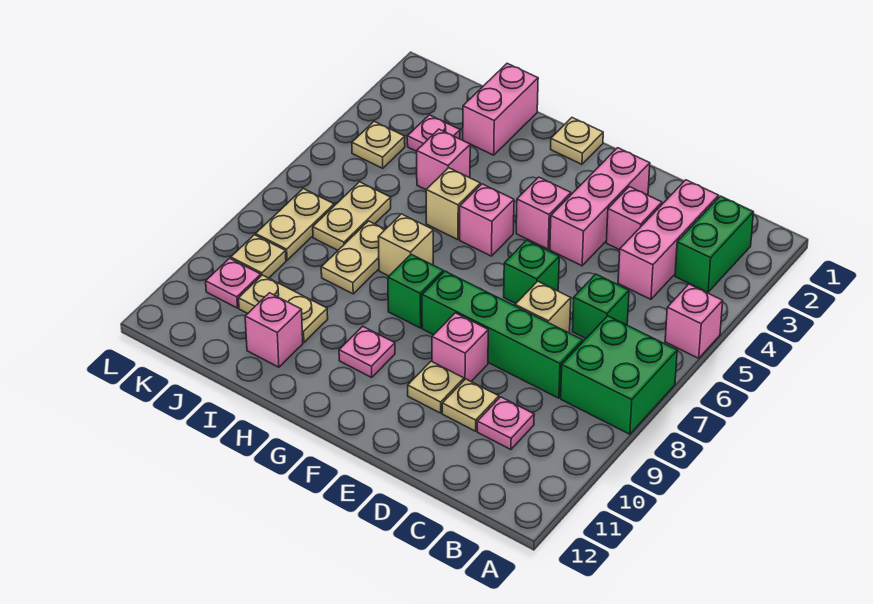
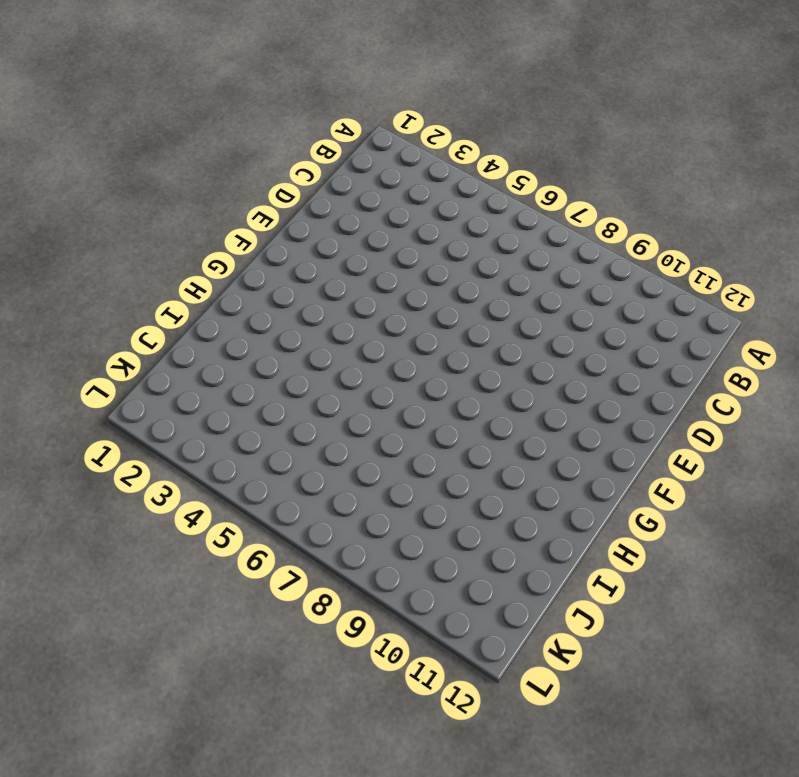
none -> pink 1x1 brick [665,284,723,358]
none -> green 2x2 brick [561,316,677,434]
none -> green 1x2 brick [675,196,753,292]
none -> pink 1x3 brick [618,180,719,299]

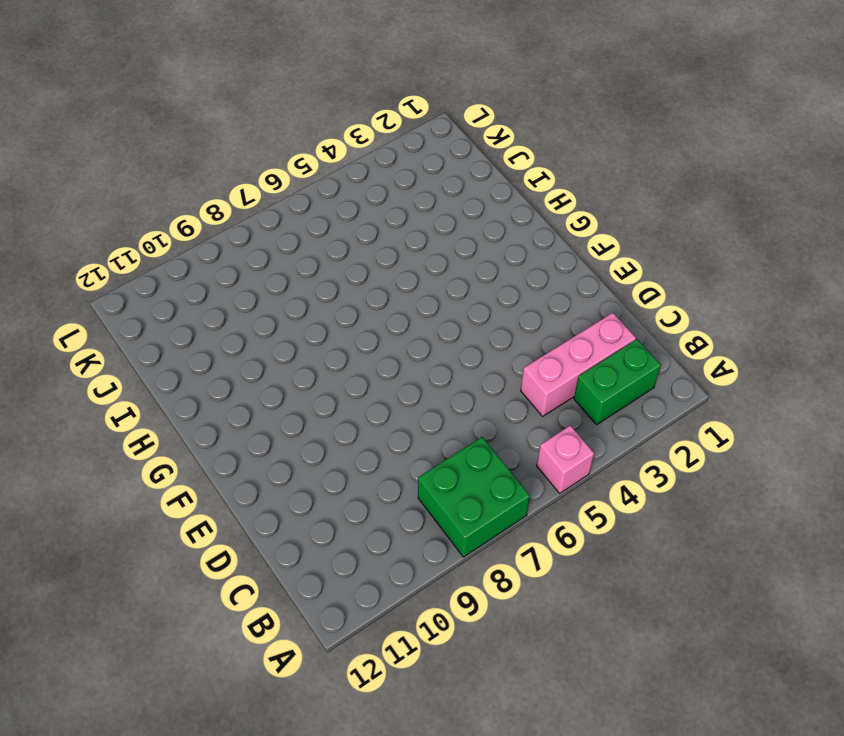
none -> green 1x1 brick [572,274,629,338]
none -> green 1x4 brick [422,271,583,398]
none -> pink 1x1 plate [477,397,534,450]
none -> pink 1x1 brick [606,187,662,250]

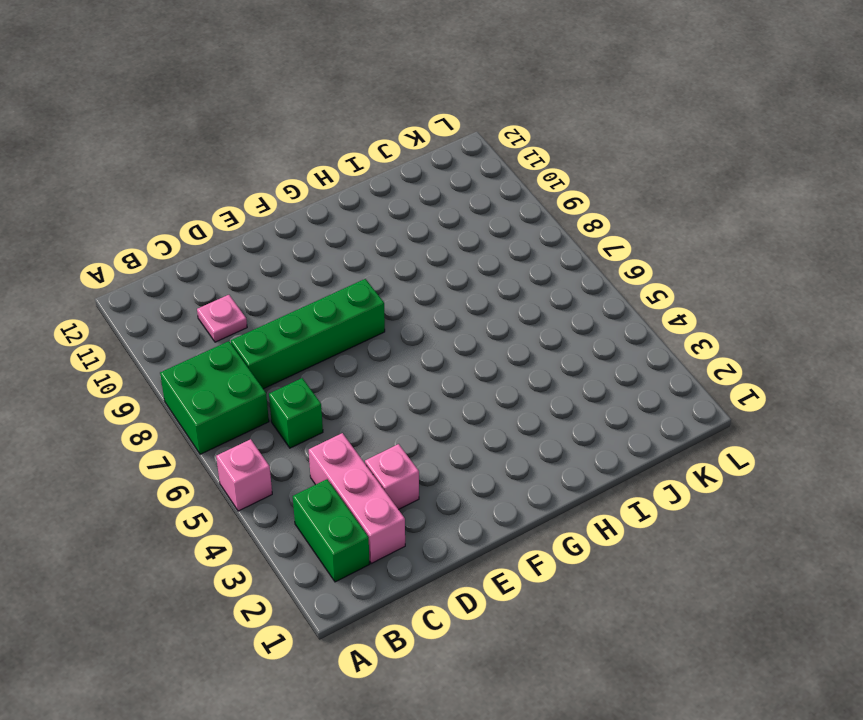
none -> tan 1x1 brick [515,281,571,333]
none -> tan 1x1 plate [442,379,499,431]
none -> pink 1x3 brick [550,148,650,266]
none -> green 1x1 brick [504,240,559,304]

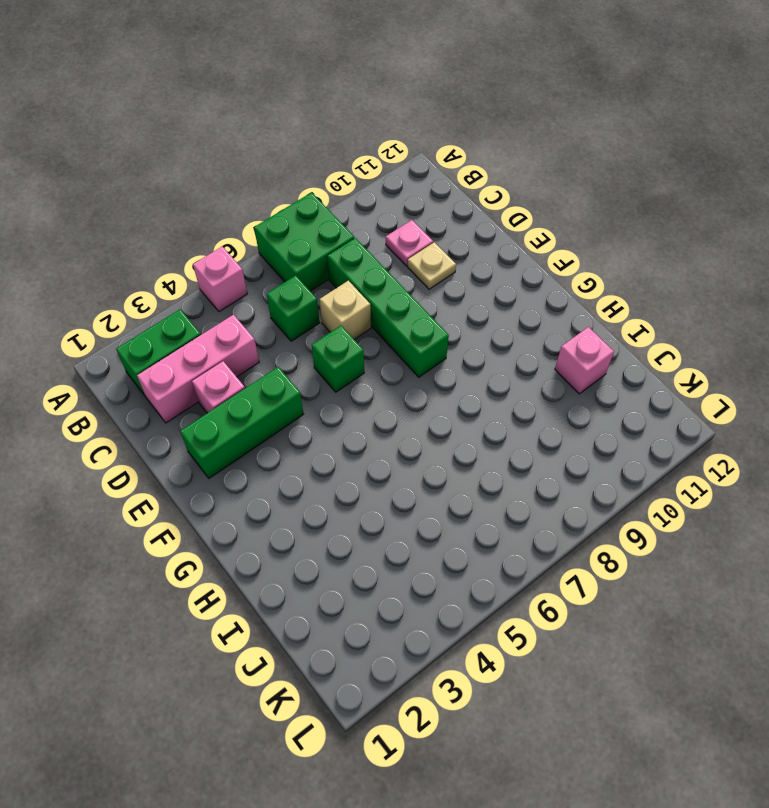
green 1x3 brick [180,367,303,478] -> pink 1x3 brick [550,148,650,266]
none -> pink 1x1 brick [432,313,488,381]
none -> tan 1x1 plate [408,361,464,413]
none -> pink 1x1 brick [516,177,571,249]
none -> tan 1x1 plate [551,118,603,164]

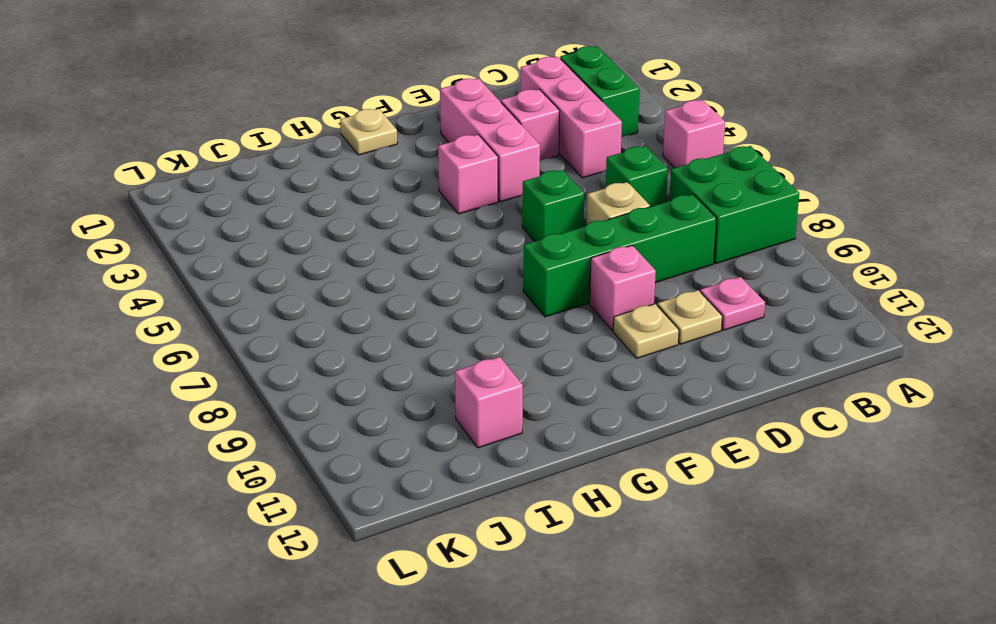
none -> pink 1x1 brick [460,184,514,256]
none -> green 1x1 brick [388,254,443,328]
none -> pink 1x1 plate [339,326,395,377]
none -> tan 1x1 brick [426,168,480,240]

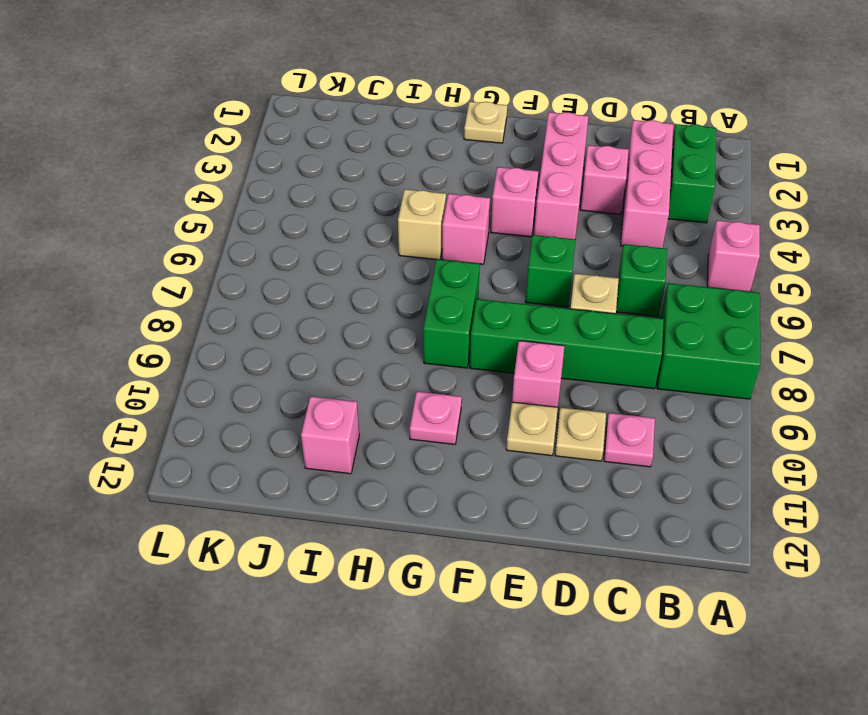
green 1x2 brick [423,259,480,368] -> green 1x1 brick [388,254,443,328]
none -> tan 1x1 brick [378,214,433,276]
none -> pink 1x2 brick [463,63,538,155]
none -> pink 1x1 brick [417,129,470,189]
none -> tan 1x2 plate [321,221,385,294]

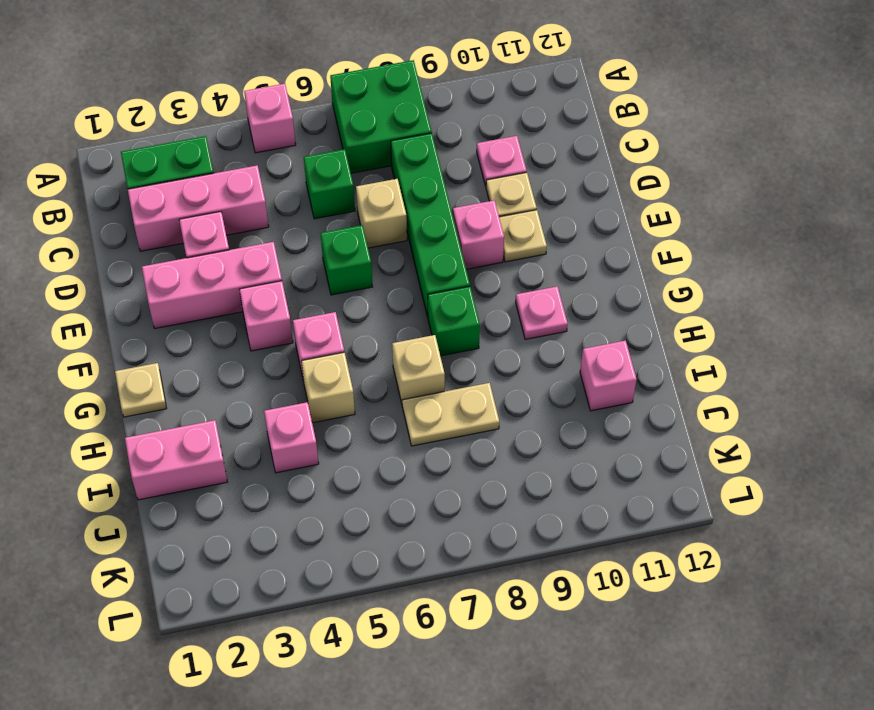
none -> tan 1x2 plate [239,275,328,342]
none -> pink 1x1 plate [407,115,460,151]
none -> tan 1x2 plate [313,182,391,250]
none -> tan 1x1 plate [352,121,405,168]

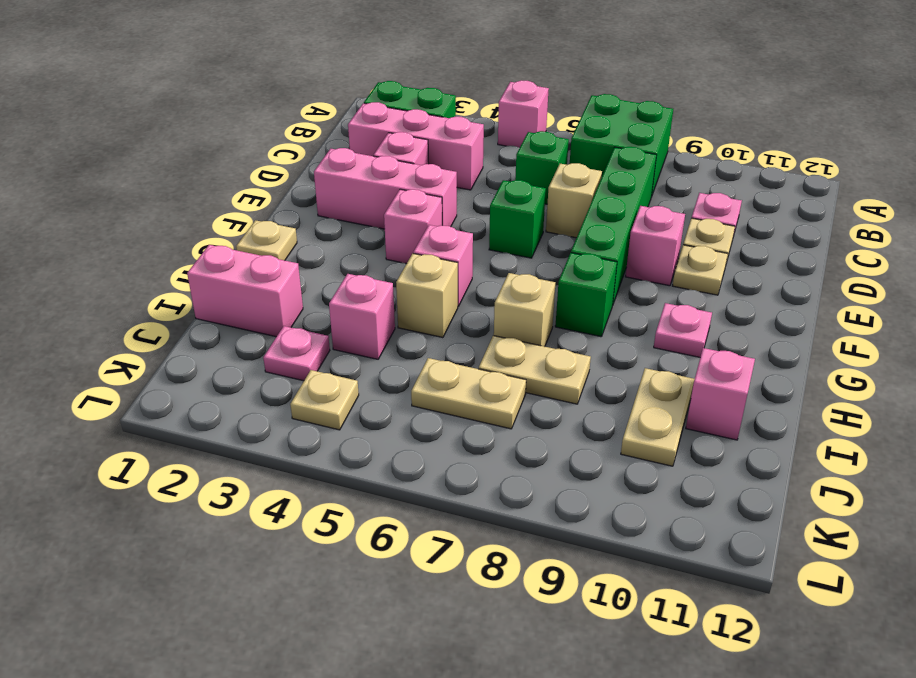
none -> tan 1x2 plate [256,189,334,260]
none -> tan 1x1 plate [231,235,286,278]
none -> pink 1x1 plate [206,258,261,308]

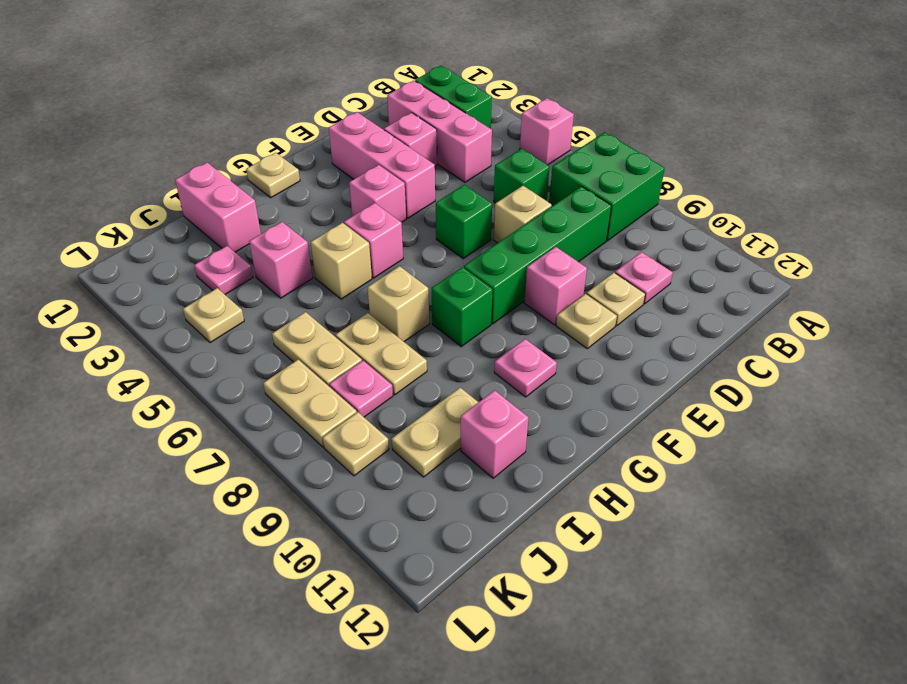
pink 1x1 plate [329,361,393,417] -> pink 1x1 plate moved to [206,258,261,308]

